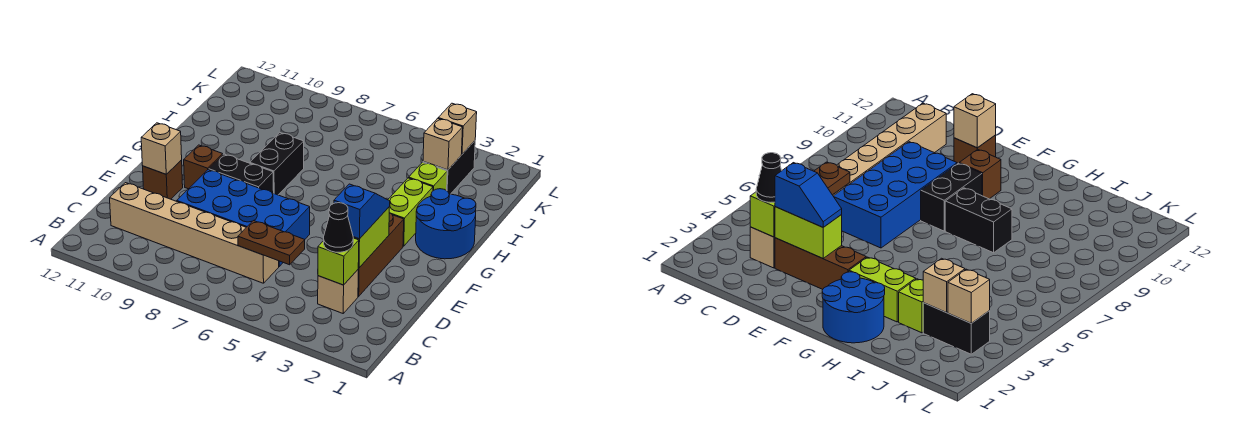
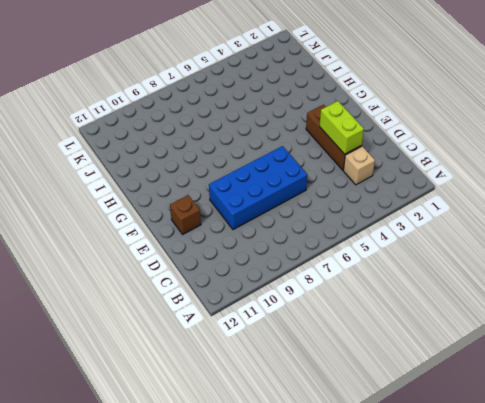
none -> tan 1x6 brick [110,183,279,283]
none -> black 1x2 brick [209,154,274,193]
none -> brown 1x1 brick [184,145,223,189]

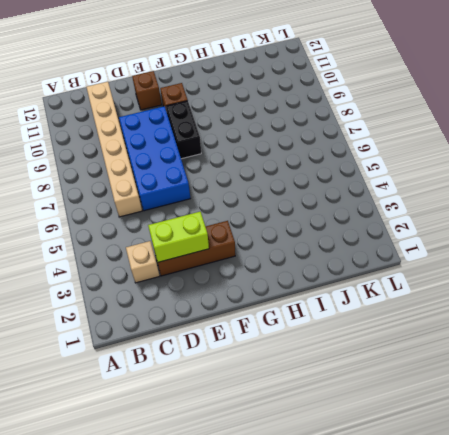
none -> blue 2x2 round brick [416,189,476,259]
none -> lime 1x2 brick [388,178,433,246]
none -> black 1x2 brick [250,133,304,195]

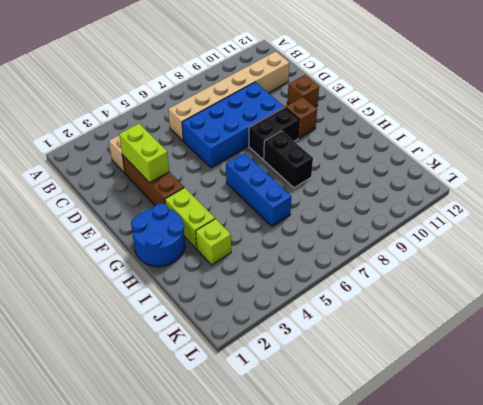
blue 1x3 brick [226,153,291,227] -> none
none -> black 1x2 brick [423,141,475,194]
none -> lime 1x1 brick [318,238,359,285]
none -> brown 1x2 plate [238,221,305,265]

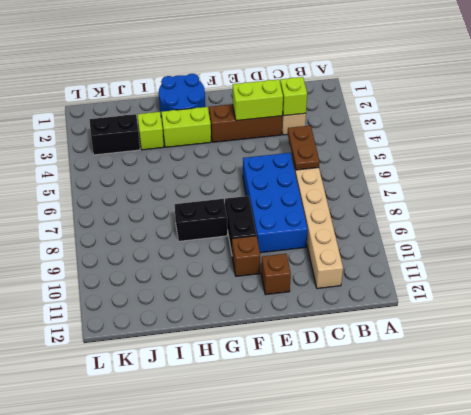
none -> tan 1x1 brick [141,123,182,174]
none -> tan 1x1 brick [423,118,463,170]
none -> tan 1x1 brick [438,103,477,154]

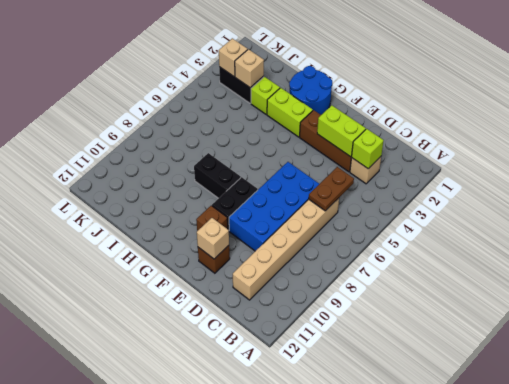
none -> black 1x1 cone [324,203,353,252]
none -> blue 1x2 slope [334,184,390,239]

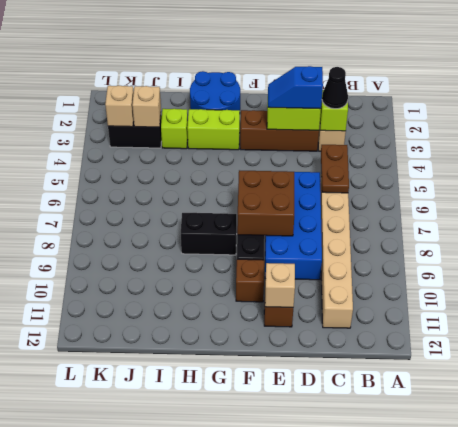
brown 2x2 brick [237,170,294,236] -> none

